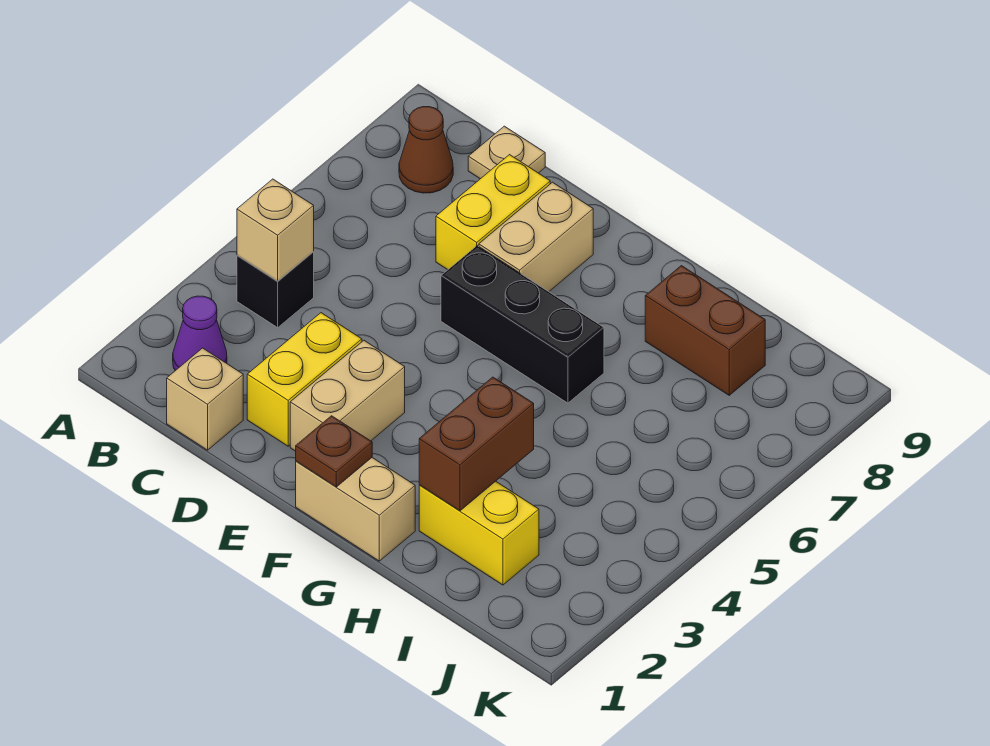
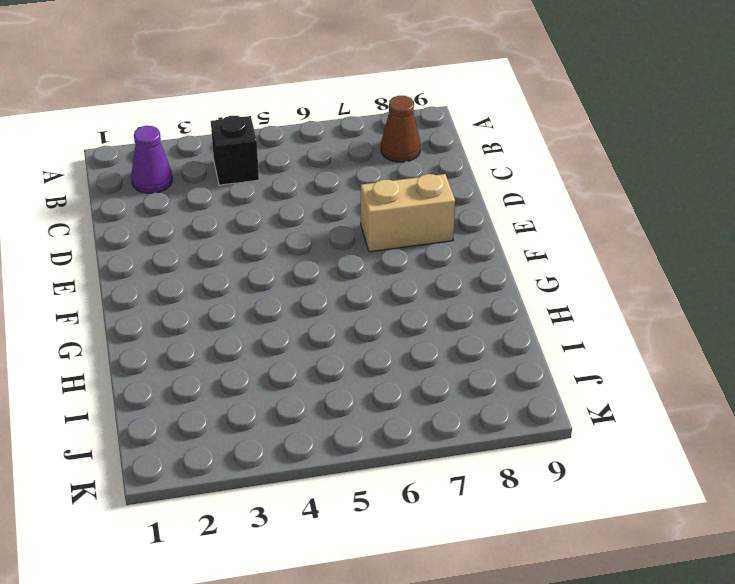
none -> tan 1x1 brick [167,348,243,450]
none -> tan 1x1 plate [468,126,545,179]
none -> yellow 1x2 brick [247,313,362,446]

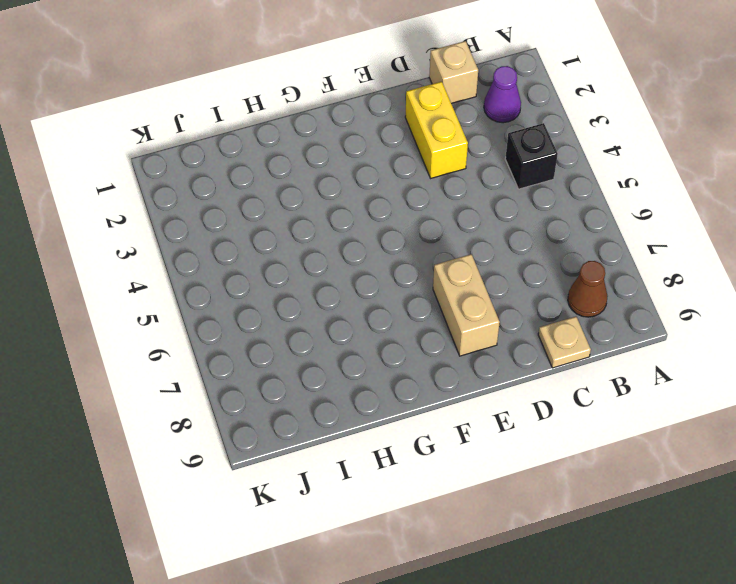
none -> yellow 1x2 brick [436,155,550,270]
none -> tan 1x2 brick [290,341,405,451]
none -> black 1x3 brick [441,246,604,403]

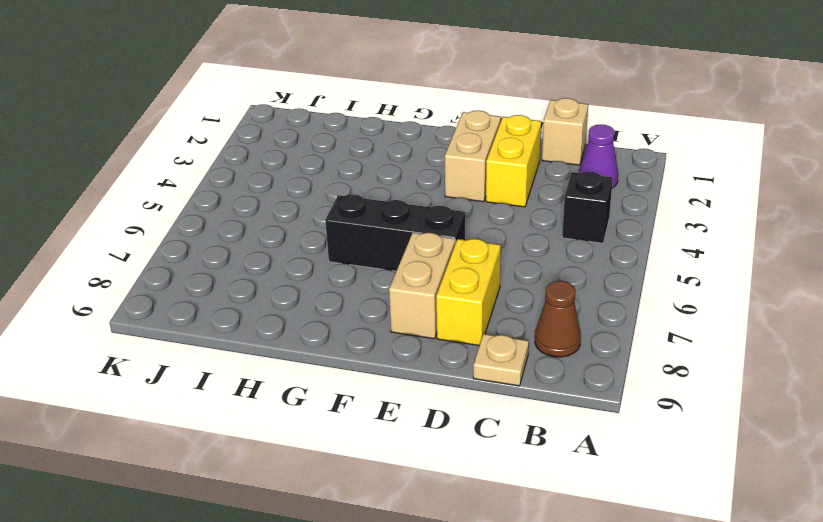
none -> tan 1x2 brick [296,458,415,561]
none -> yellow 1x2 brick [419,481,539,585]
none -> brown 1x2 brick [645,266,765,395]

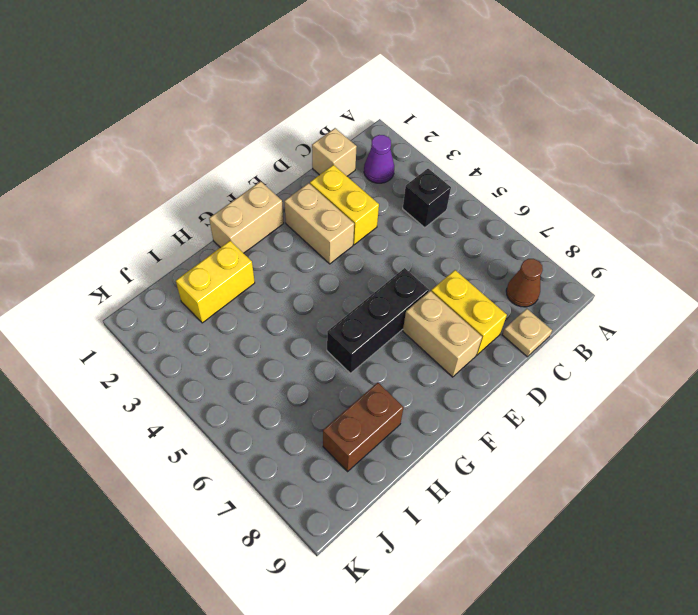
none -> tan 1x1 brick [237,179,314,281]
none -> brown 1x1 plate [296,416,372,487]
none -> brown 1x2 brick [419,377,534,511]

